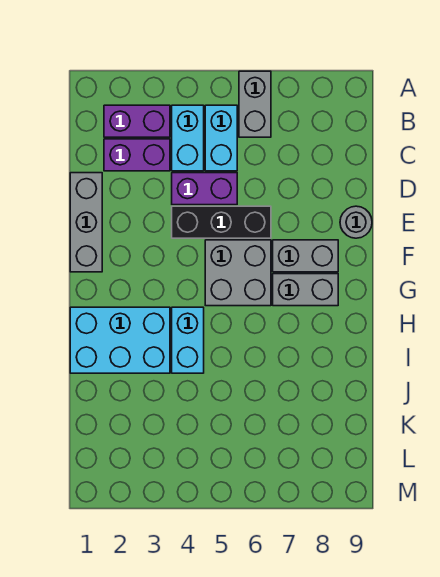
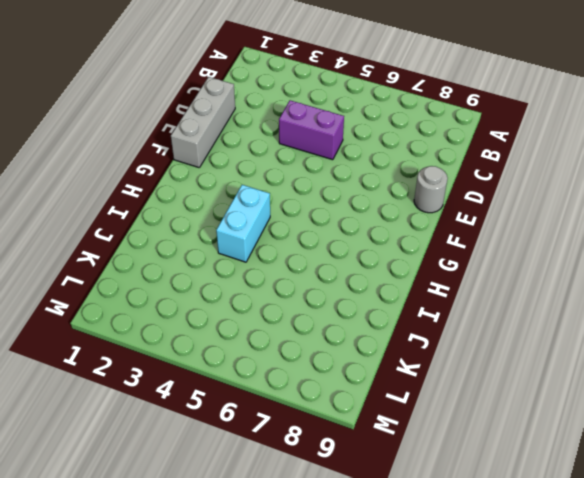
none -> grey 1x2 brick [239,71,271,137]
none -> purple 1x2 brick [104,105,170,137]
none -> cyan 1x2 brick [172,105,204,171]

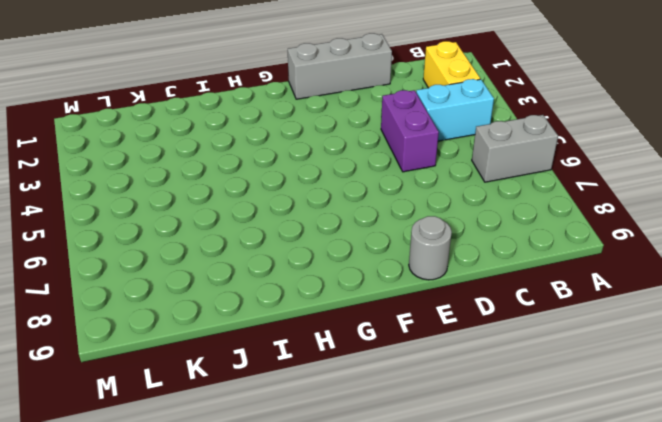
yellow 1x2 brick [423,41,480,88] -> purple 1x2 brick [104,105,170,137]
none -> cyan 1x2 brick [205,105,237,171]
none -> purple 1x2 brick [104,139,170,171]
none -> black 1x3 brick [172,206,271,238]

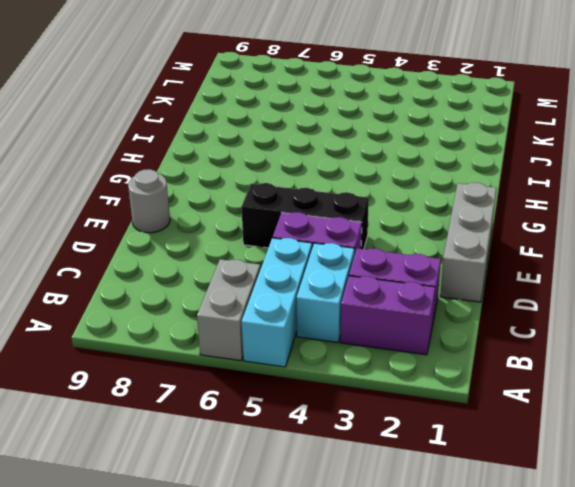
cyan 1x3 brick [242,238,312,367] -> cyan 1x2 brick [205,105,237,171]
none -> grey 2x2 brick [205,240,271,306]
none -> grey 1x2 brick [273,240,338,272]
none -> grey 1x2 brick [273,274,338,306]

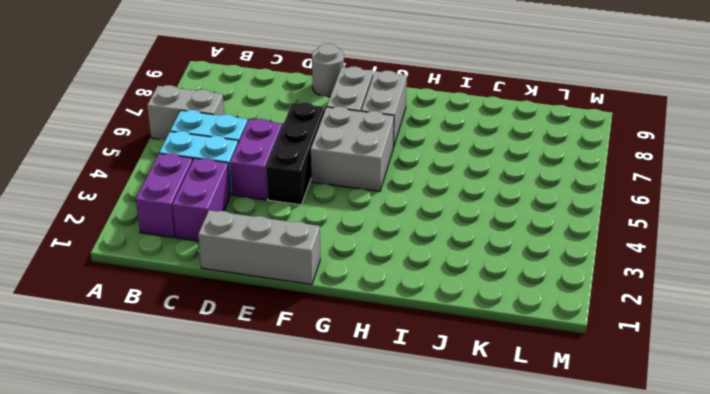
none -> cyan 2x3 brick [70,307,170,373]
none -> cyan 1x2 brick [172,307,204,373]

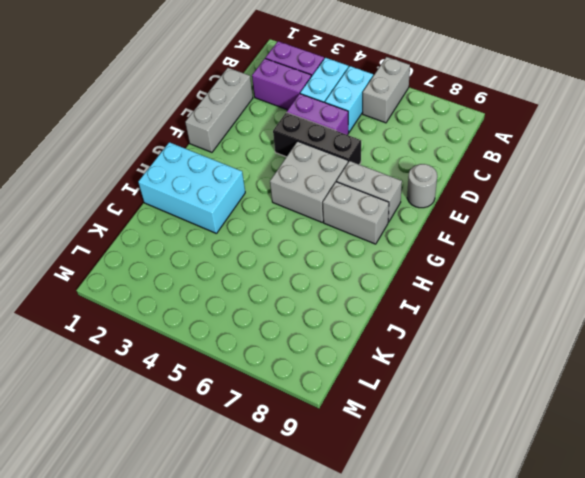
none -> cyan 1x2 brick [172,307,204,373]

